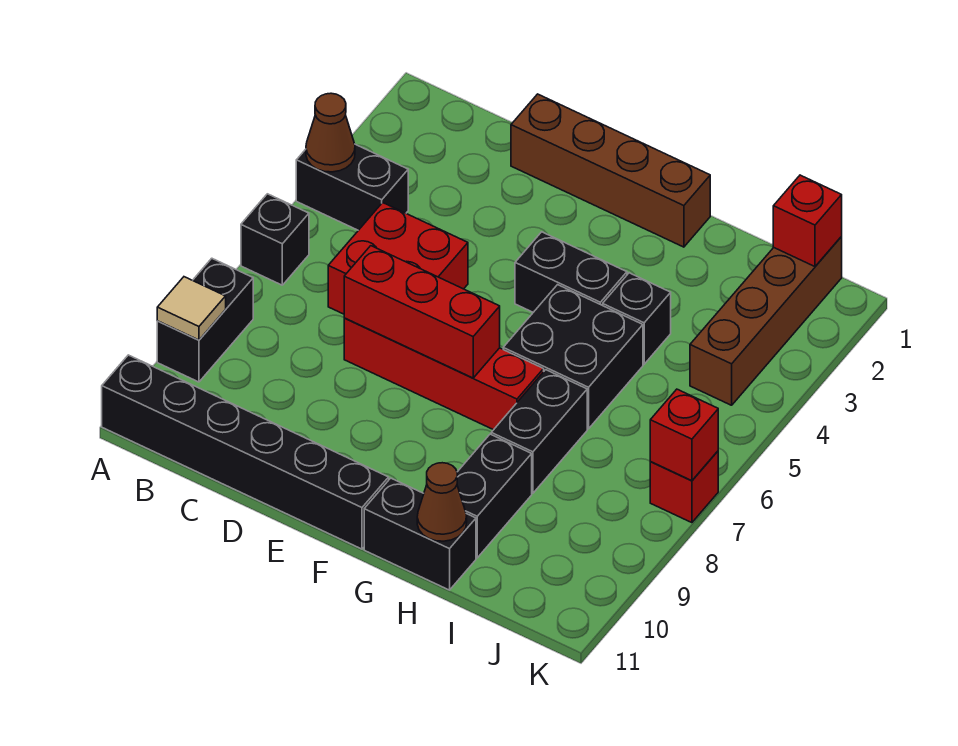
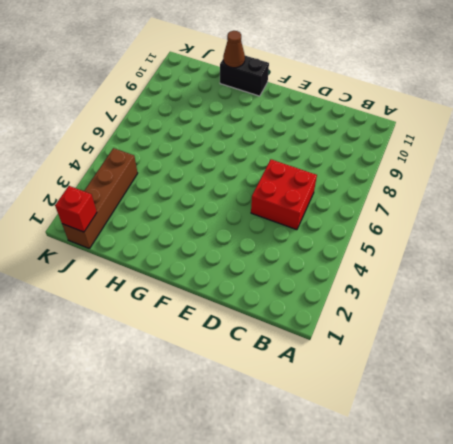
none -> black 1x2 brick [296,144,408,230]
none -> black 1x1 brick [241,194,309,285]
none -> black 1x2 brick [157,258,253,382]

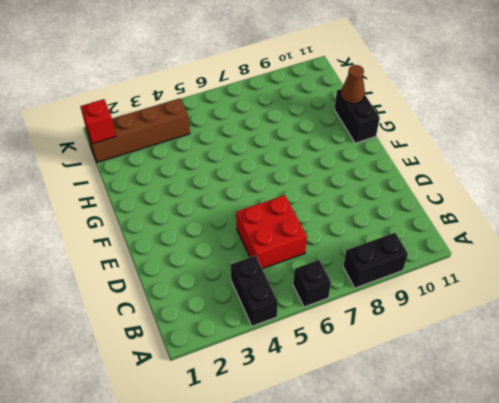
none -> black 1x6 brick [102,355,389,549]
none -> brown 1x4 brick [511,94,710,247]
none -> red 1x4 brick [344,318,544,430]

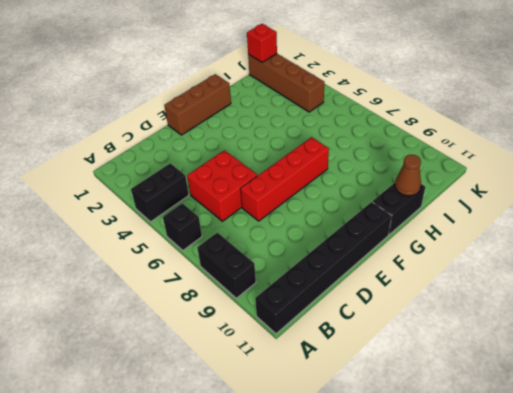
brown 1x3 brick [164,74,231,135] -> brown 1x4 brick [511,94,710,247]
none -> black 1x2 brick [515,232,627,312]
none -> black 2x2 brick [503,285,643,429]
none -> black 1x1 brick [603,273,671,364]

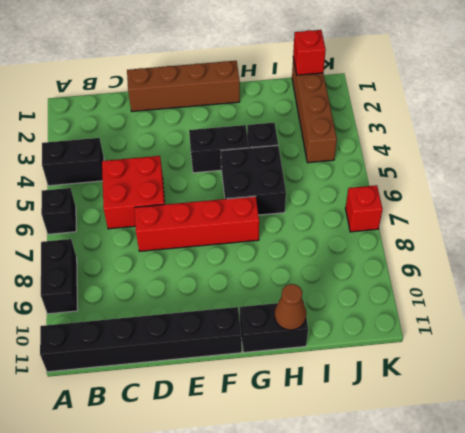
none -> black 1x2 brick [491,370,587,493]
none -> black 1x2 brick [457,434,532,558]
none -> brown 1x1 cone [306,93,355,172]

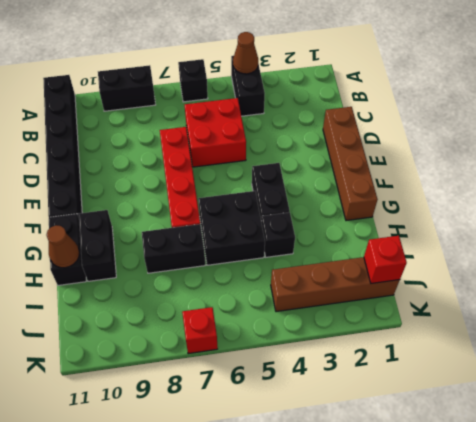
black 1x2 brick [79,210,116,281] -> black 1x2 brick turned to [457,434,532,558]
none -> tan 1x1 tile [157,277,226,340]
none -> red 1x3 brick [344,246,500,378]
none -> red 1x1 brick [650,389,718,481]

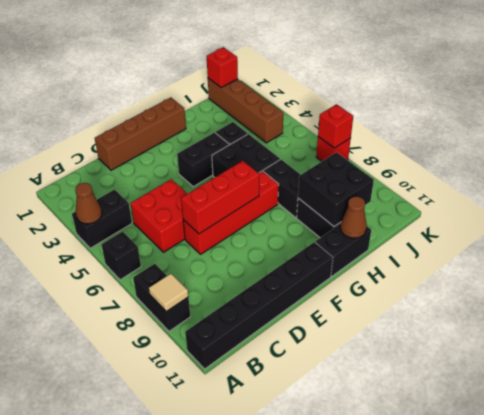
black 2x2 brick [298,152,374,226] -> none

